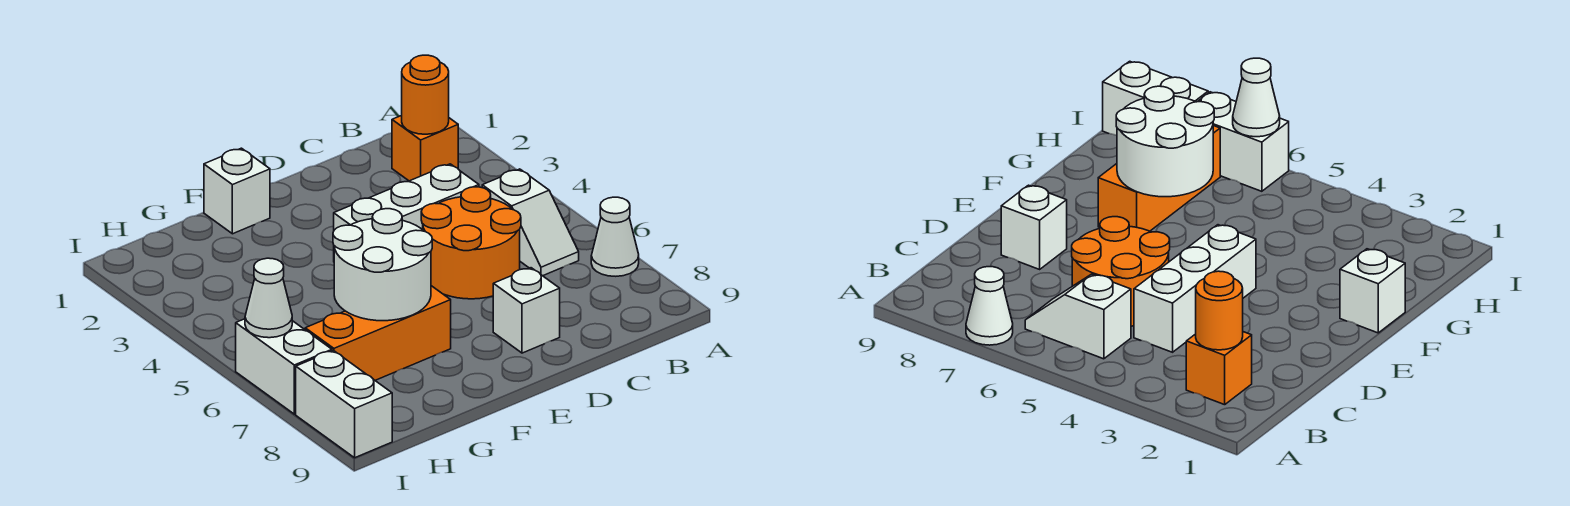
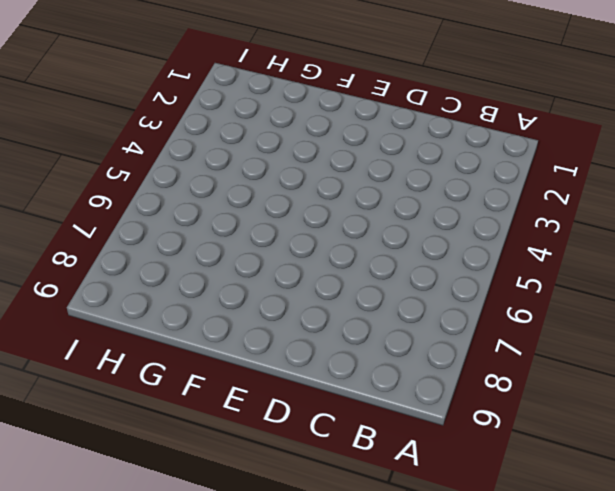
none -> white 1x1 cone [591,197,639,276]
none -> orange 1x1 brick [392,115,458,181]
none -> white 1x2 slope [482,169,579,276]

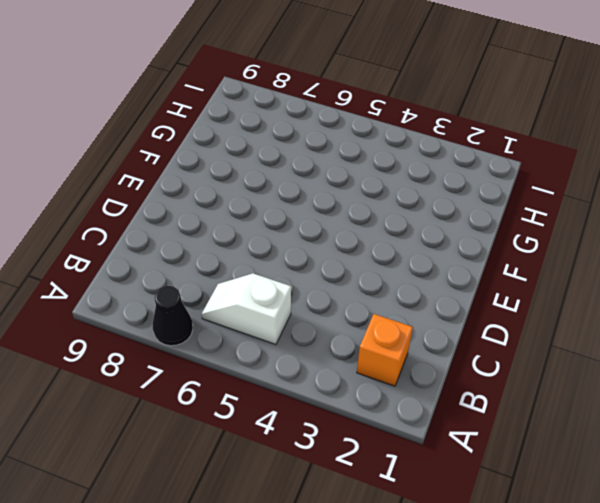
black 1x1 cone [153,286,193,346] -> white 1x1 cone [591,197,639,276]
none -> white 1x3 brick [334,164,479,230]
none -> orange 2x2 round brick [421,187,521,299]
none -> white 1x1 brick [493,268,560,353]

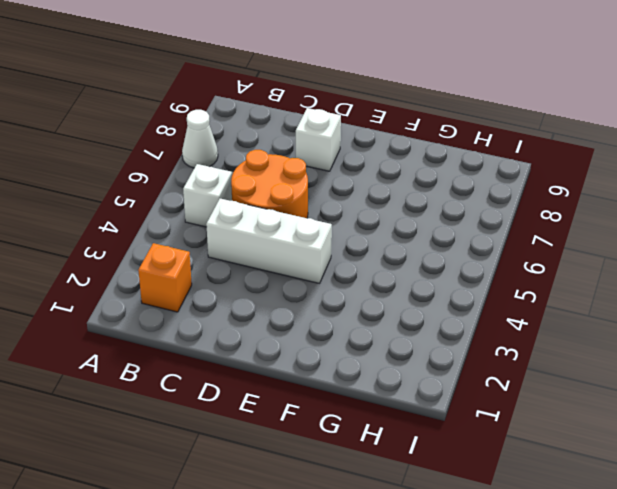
none -> white 1x1 brick [204,148,270,234]
none -> orange 1x3 brick [305,286,451,380]
none -> white 1x2 brick [236,319,332,414]

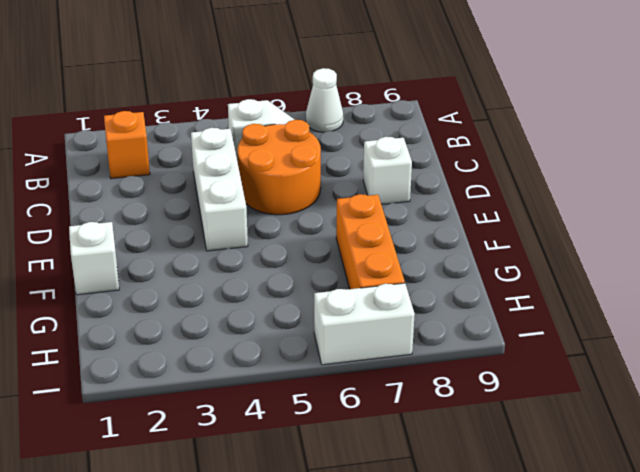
none -> white 1x2 brick [296,351,392,458]
none -> orange 1x1 round brick [402,55,449,134]
none -> white 2x2 round brick [333,209,432,321]

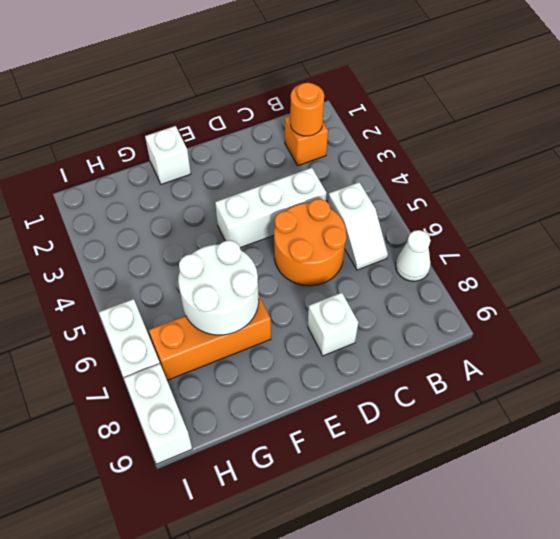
none -> white 1x1 cone [245,258,292,338]

